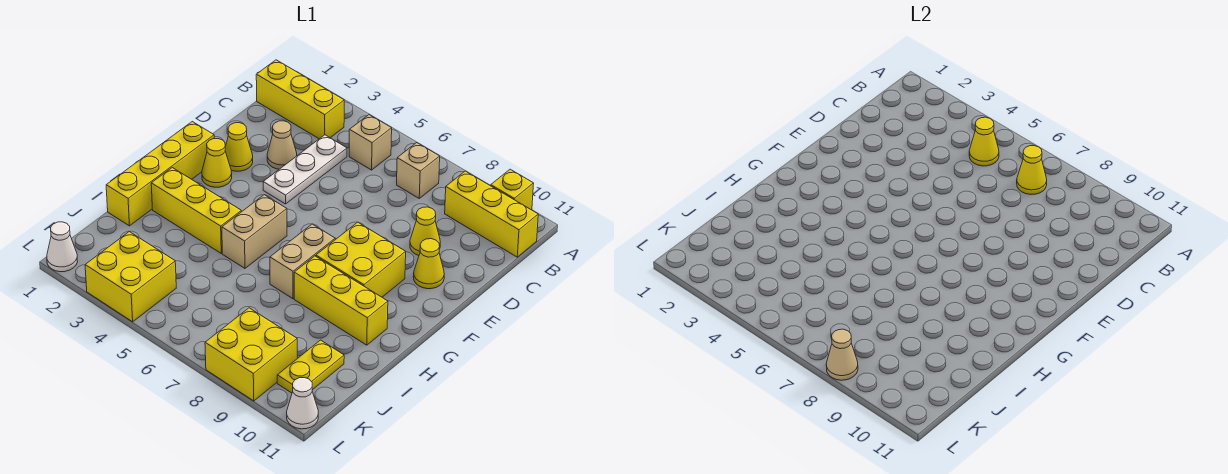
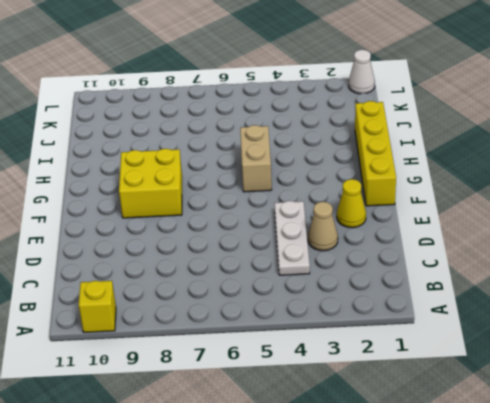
none -> yellow 1x3 brick [256,60,344,139]
none -> tan 1x1 brick [349,115,392,170]
none -> tan 1x1 brick [397,143,440,198]

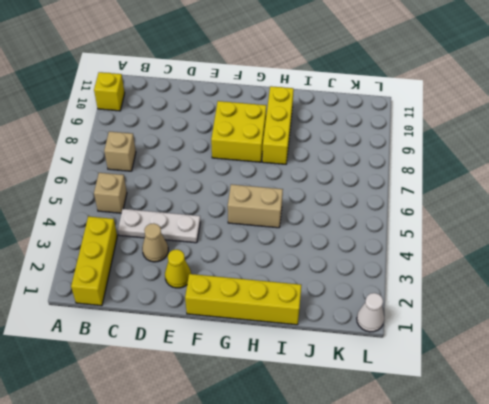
none -> yellow 1x3 brick [445,171,538,257]
none -> yellow 1x1 cone [410,207,440,256]
none -> yellow 1x1 cone [413,239,444,289]

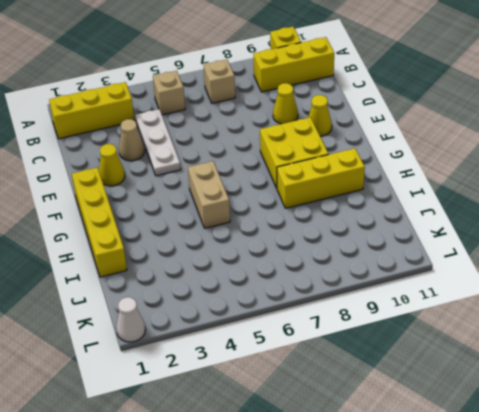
none -> yellow 1x1 cone [202,139,232,187]
none -> tan 1x2 brick [270,224,335,299]
none -> yellow 1x3 brick [151,168,241,253]

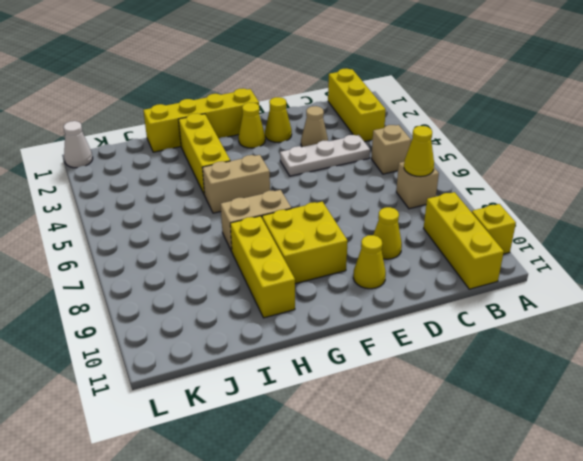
none -> yellow 1x2 plate [277,340,344,393]
none -> yellow 2x2 brick [85,232,176,322]
none -> yellow 2x2 brick [205,308,297,401]

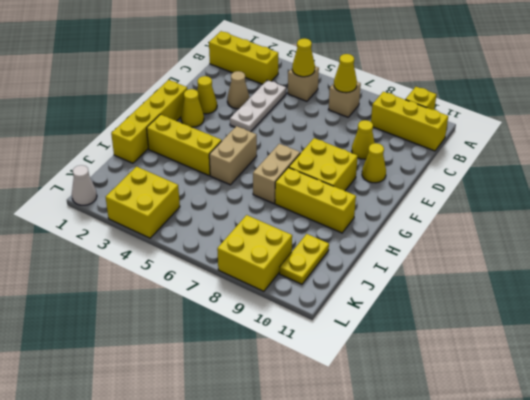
none -> white 1x1 cone [287,378,318,429]
none -> tan 1x1 cone [826,329,858,380]

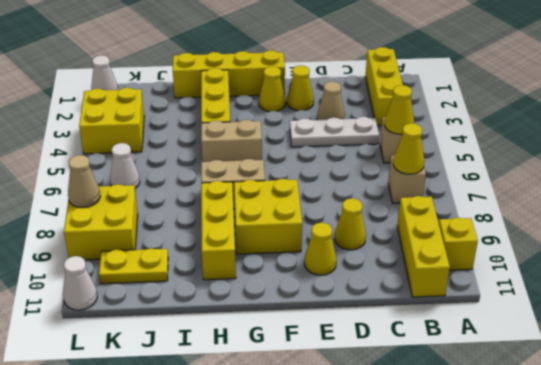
white 1x1 cone [110,143,140,188] -> none

